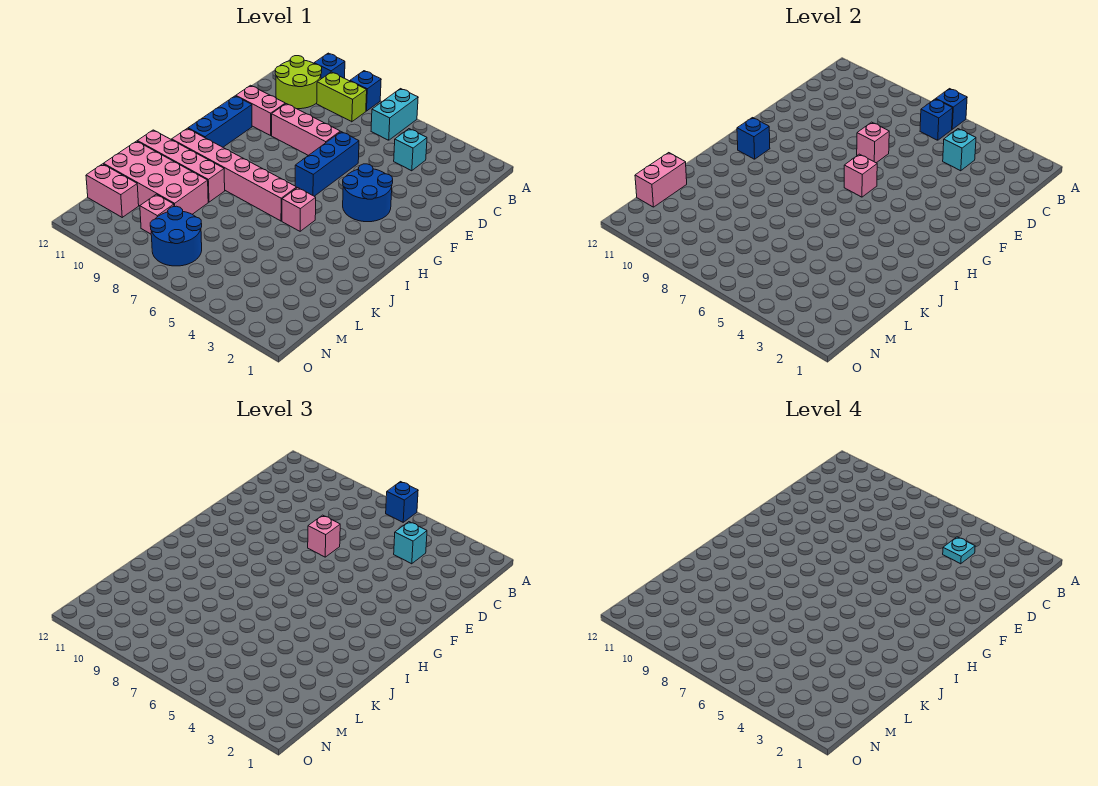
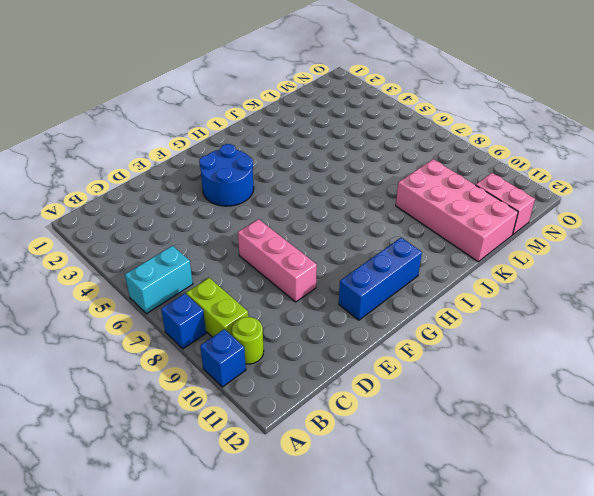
lime 1x1 round brick [232,317,264,364] -> lime 2x2 round brick [275,56,322,109]
none -> cyan 1x1 brick [394,129,427,171]
none -> blue 1x3 brick [295,132,359,196]
none -> pink 1x2 brick [236,85,285,135]

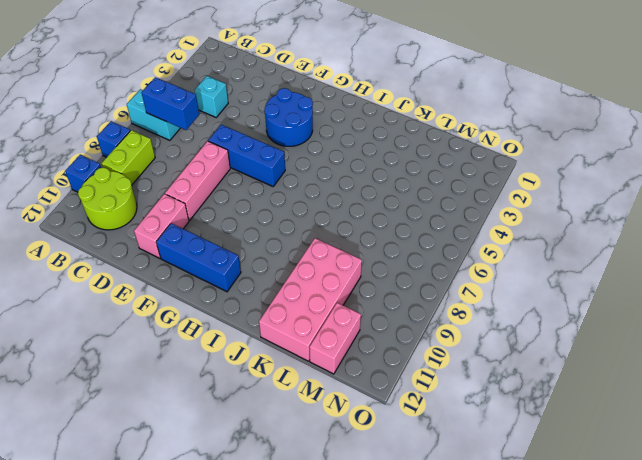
blue 1x2 brick [142,77,199,130] -> blue 1x1 brick [920,99,953,140]
none -> pink 1x1 brick [282,188,316,231]
none -> pink 1x6 brick [172,128,297,221]
none -> pink 1x4 brick [137,130,225,202]

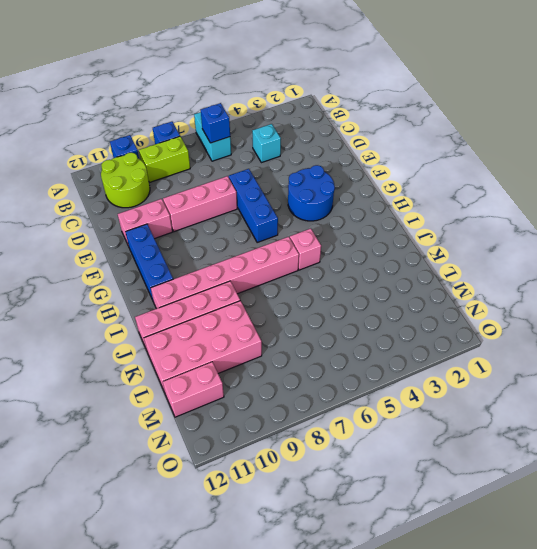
none -> blue 2x2 round brick [150,206,202,266]
none -> pink 1x1 brick [140,194,174,234]
none -> blue 1x1 brick [936,89,967,129]

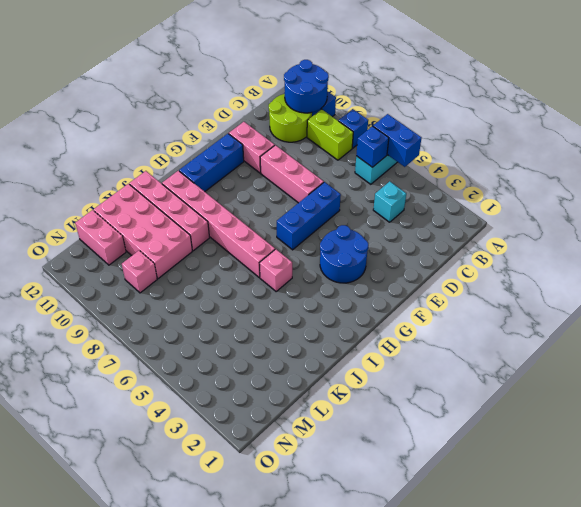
blue 1x2 brick [373,114,421,167] -> blue 1x1 brick [936,89,967,129]
blue 2x2 round brick [284,60,329,113] -> blue 2x2 round brick moved to [150,206,202,266]
none -> cyan 1x1 brick [943,129,976,171]
none -> pink 1x1 brick [857,122,889,163]
none -> pink 1x1 brick [844,154,877,197]

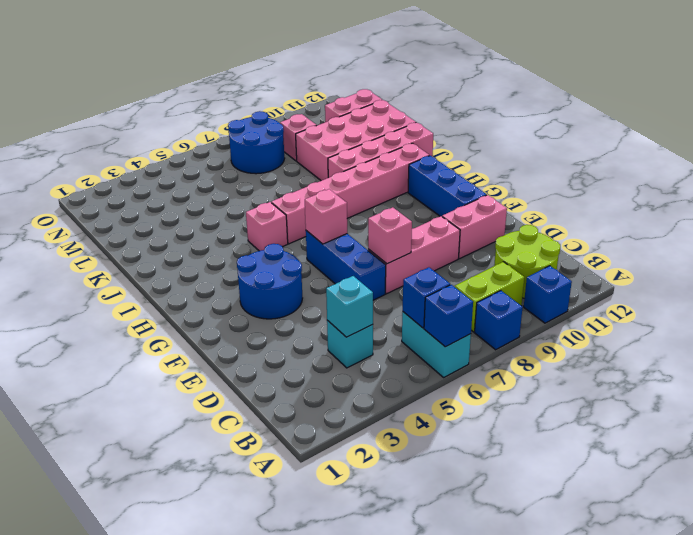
none -> blue 1x1 brick [737,118,770,159]
none -> pink 1x2 brick [635,153,687,207]
none -> blue 1x1 brick [386,482,418,522]

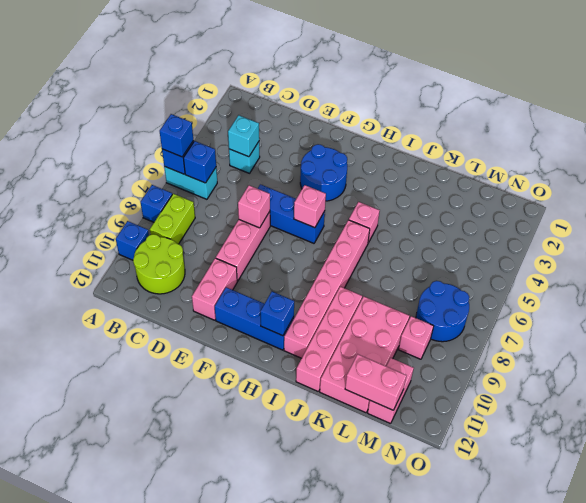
none -> cyan 1x1 brick [394,522,427,564]
none -> pink 1x1 brick [308,515,340,557]
none -> cyan 1x1 plate [943,537,975,564]

